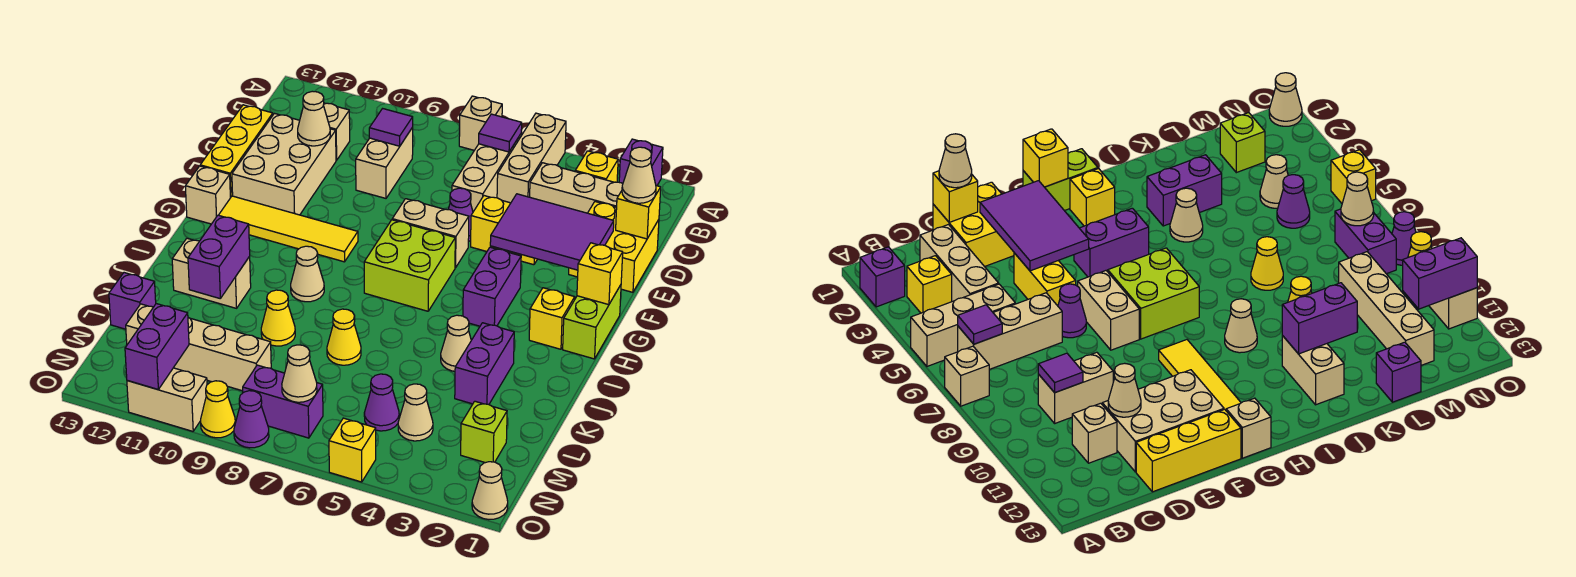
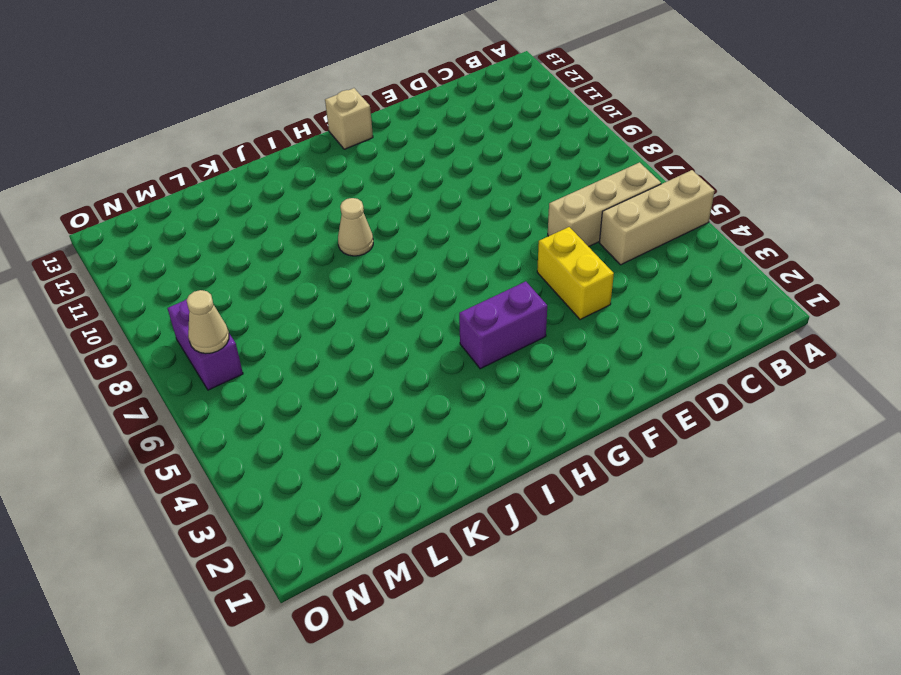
none -> purple 1x1 brick [619,139,663,186]
none -> tan 1x1 brick [459,96,502,150]
none -> yellow 1x1 brick [575,151,618,182]
none -> tan 1x3 brick [530,163,623,213]

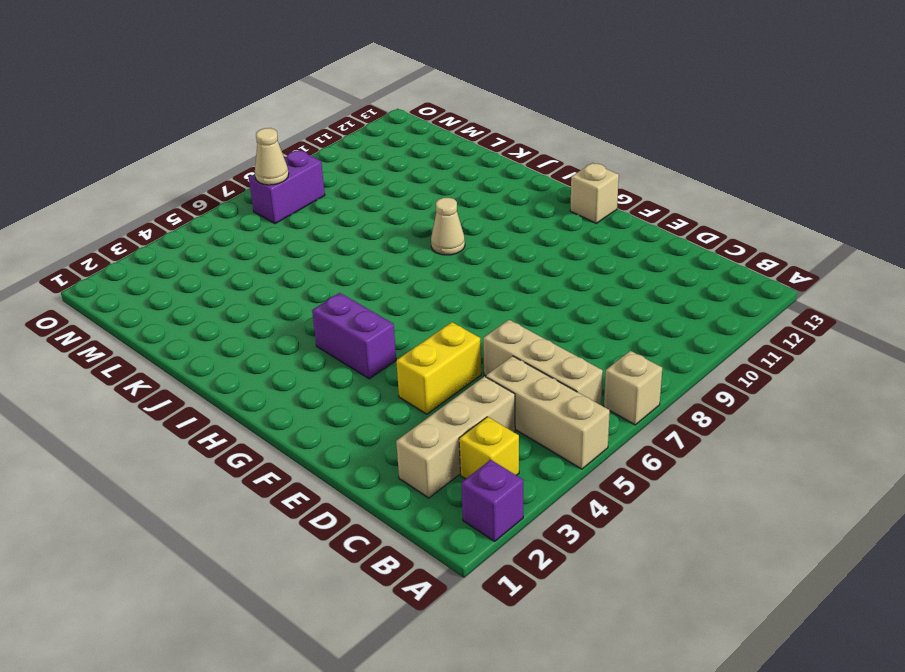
none -> tan 1x2 brick [356,128,413,198]
none -> tan 1x1 brick [323,103,350,160]
none -> yellow 2x2 brick [569,202,659,292]
none -> tan 2x3 brick [232,114,336,215]

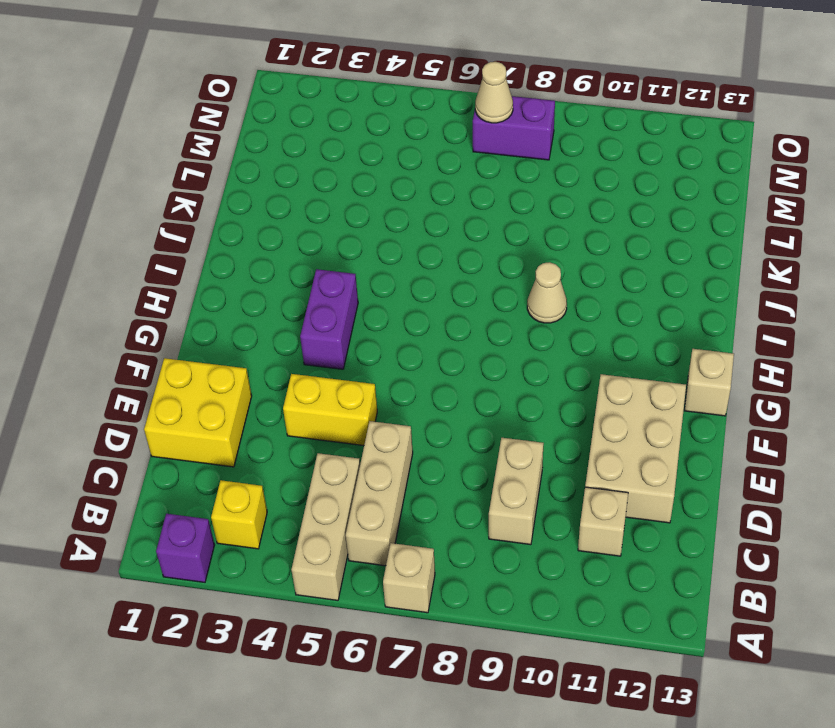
none -> tan 1x3 brick [530,163,623,213]
none -> yellow 1x3 brick [200,105,273,198]
none -> purple 1x1 cone [448,188,473,242]
none -> tan 1x2 brick [392,199,469,268]

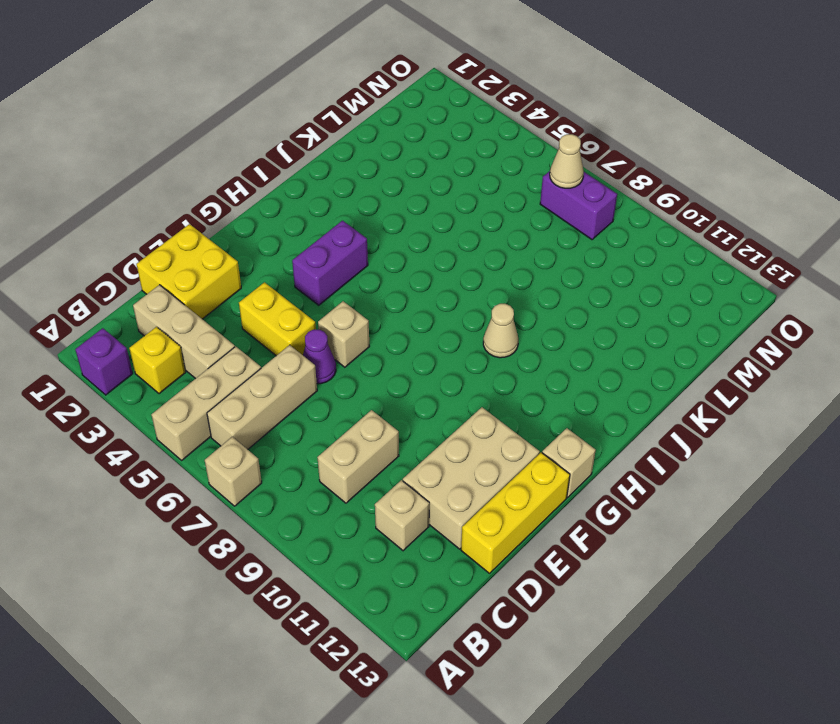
tan 1x1 brick [318,301,369,367] -> tan 1x2 brick [392,199,469,268]
none -> lime 1x2 brick [563,285,621,359]
none -> lime 2x2 brick [364,220,455,311]
none -> yellow 1x4 tile [219,196,358,262]
none -> yellow 1x1 brick [529,288,575,349]

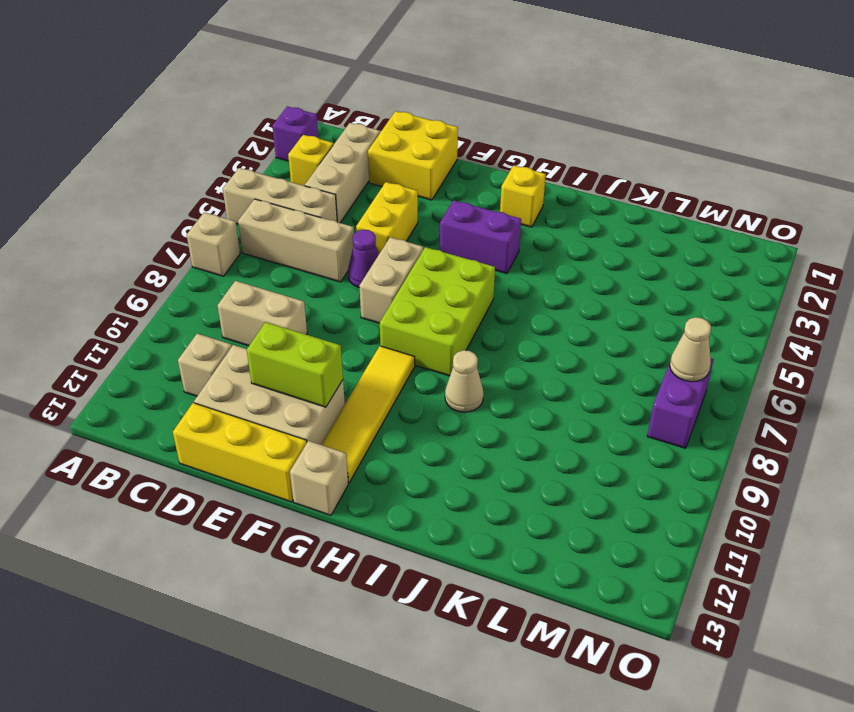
lime 1x2 brick [247,322,343,407] -> lime 1x2 brick moved to [563,285,621,359]
lime 2x3 brick [380,247,495,376] -> lime 2x2 brick [364,220,455,311]
none -> purple 1x2 brick [455,323,514,404]
none -> tan 1x1 cone [441,315,471,371]
none -> tan 1x2 brick [172,238,251,308]
none -> yellow 1x1 cone [327,309,361,365]

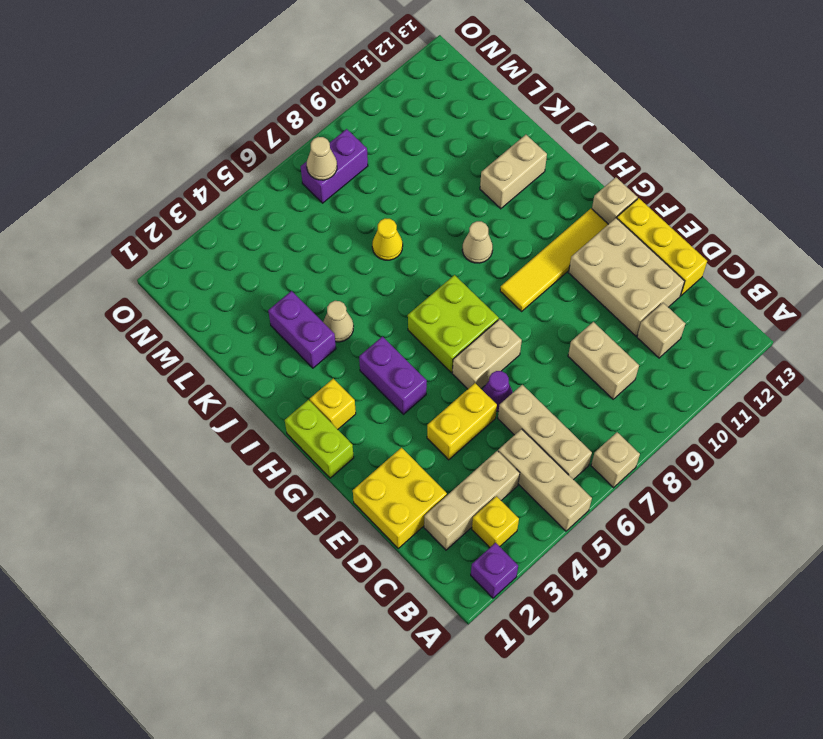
none -> yellow 1x1 cone [261,290,295,346]
none -> purple 1x1 brick [109,273,156,329]
none -> lime 1x1 brick [461,401,507,463]
none -> tan 1x1 cone [398,384,433,441]

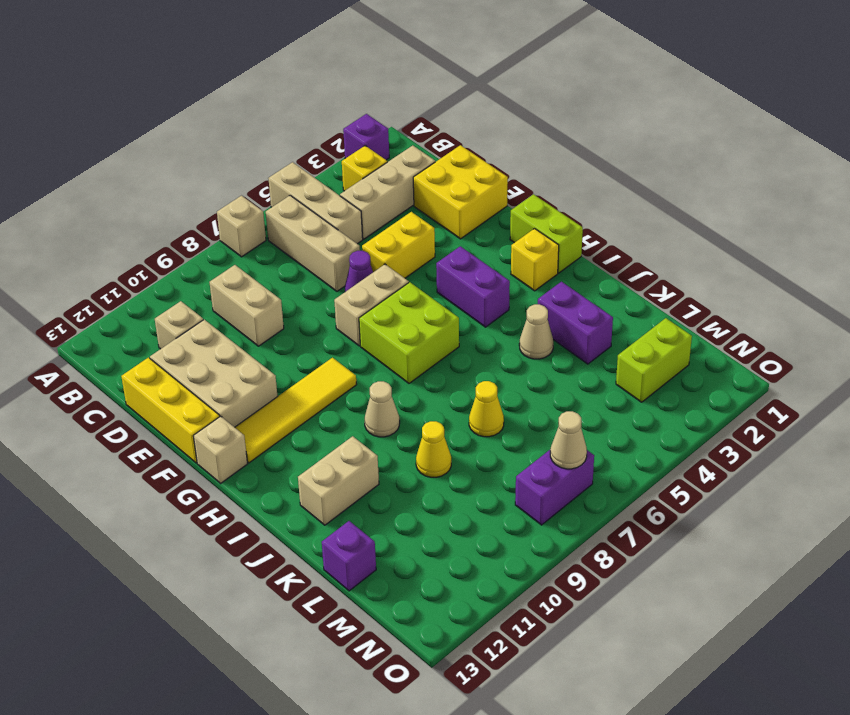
lime 1x2 brick [616,318,692,402] -> lime 1x1 brick [461,401,507,463]
none -> tan 1x1 cone [398,384,433,441]
none -> purple 1x1 cone [364,374,399,431]
none -> tan 1x4 brick [126,304,271,391]
none -> tan 1x1 cone [472,462,508,520]

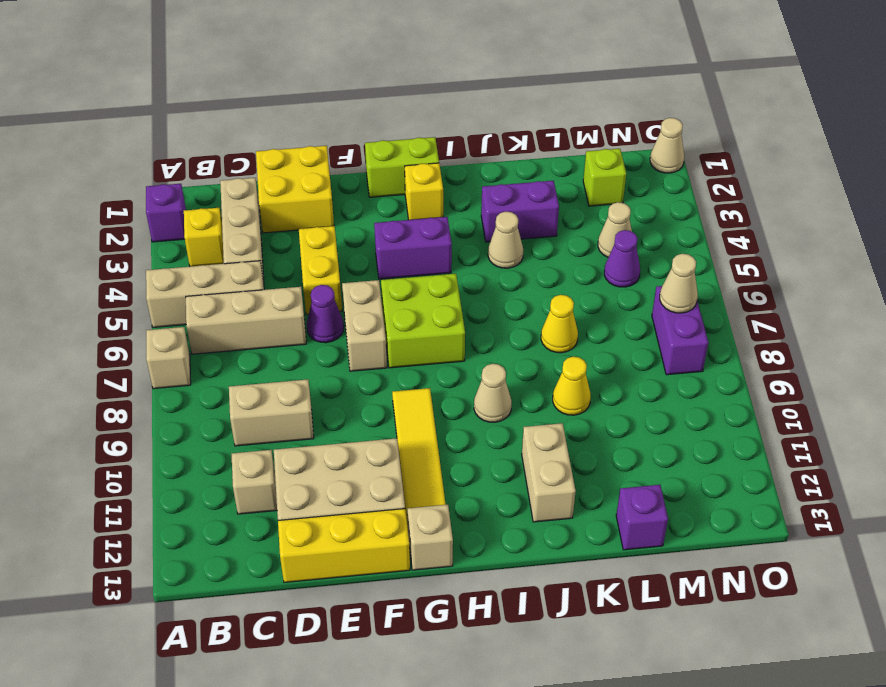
none -> tan 1x4 brick [126,304,271,391]
none -> yellow 1x1 brick [329,418,376,482]
none -> purple 1x1 cone [234,391,269,448]
none -> yellow 1x1 cone [201,381,235,438]

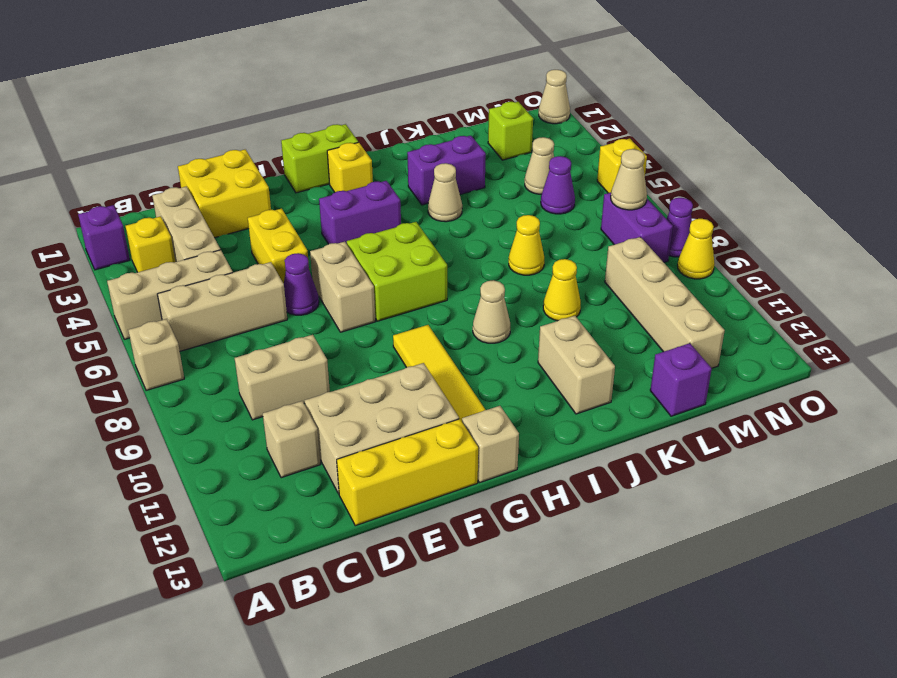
none -> tan 1x2 brick [127,368,207,431]
none -> purple 1x1 tile [479,114,522,152]
none -> purple 1x1 tile [369,109,413,146]
none -> yellow 1x1 brick [616,186,661,239]

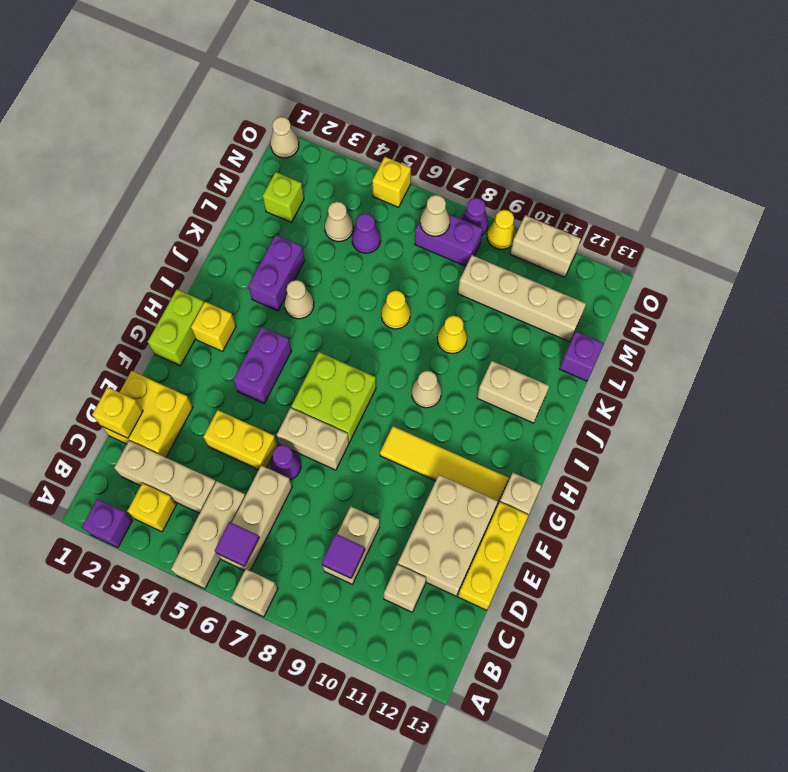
none -> tan 1x1 cone [298,91,330,146]
none -> purple 2x3 tile [490,194,614,270]
none -> yellow 1x1 brick [577,243,623,305]
none -> purple 1x2 brick [188,215,250,298]

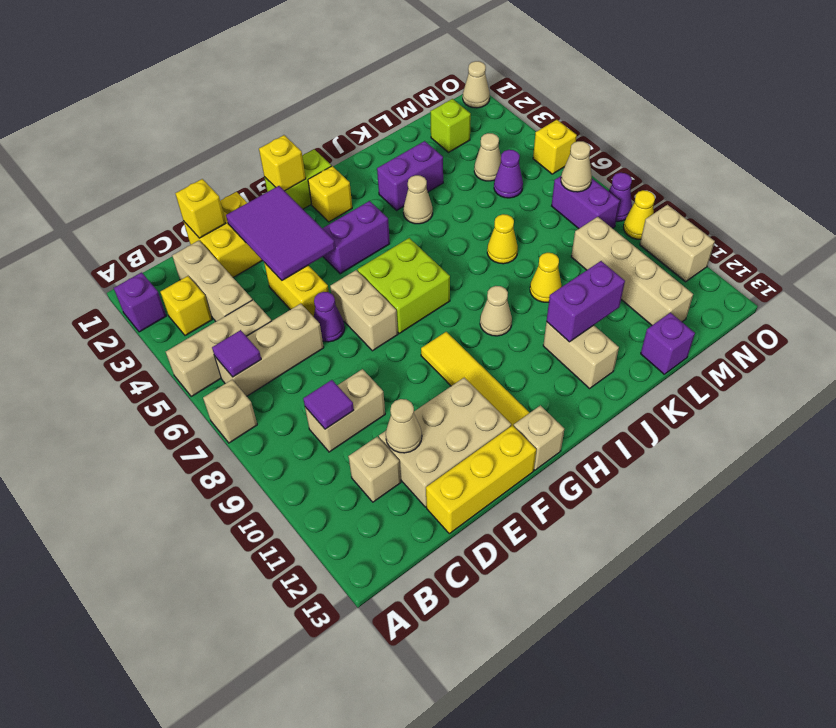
none -> purple 1x2 brick [125,304,189,389]
none -> tan 1x1 cone [622,147,656,203]

